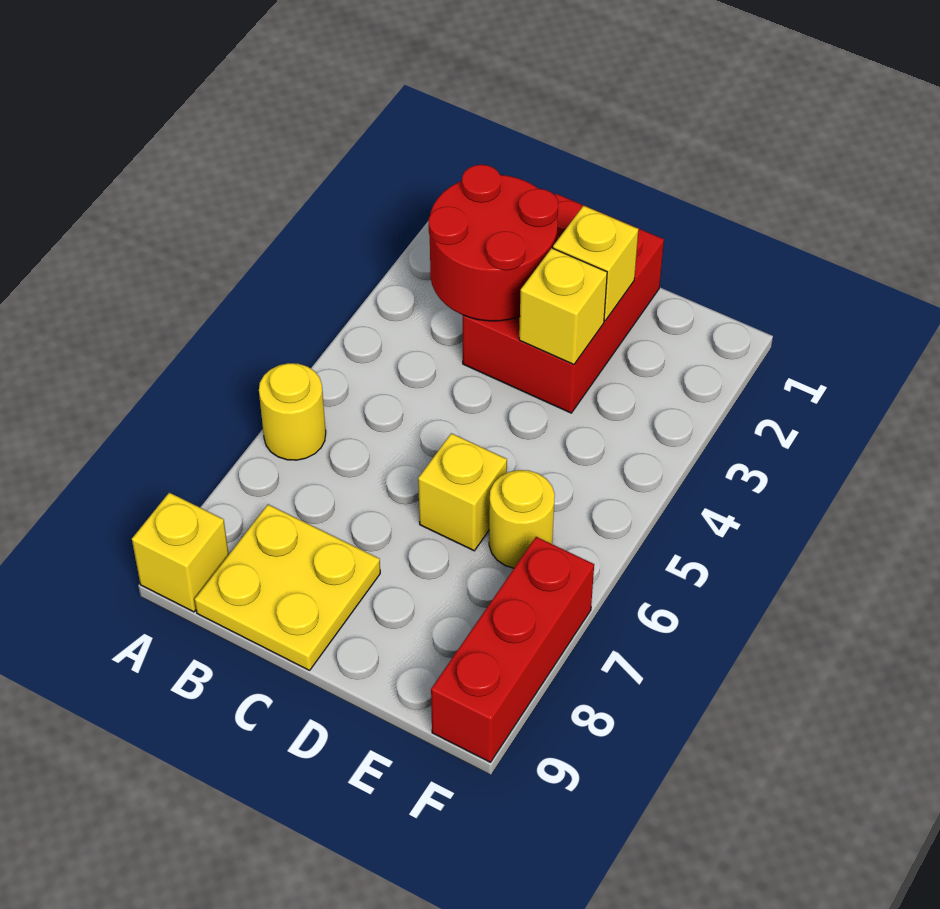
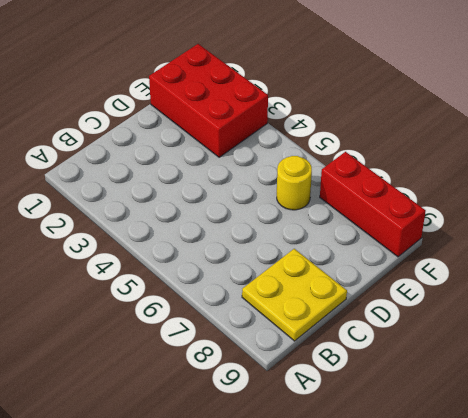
red 2x3 brick [149,44,268,157] -> red 2x3 brick moved to [463,194,664,413]
none -> yellow 1x1 round brick [259,363,326,460]
none -> yellow 1x1 brick [132,493,229,612]

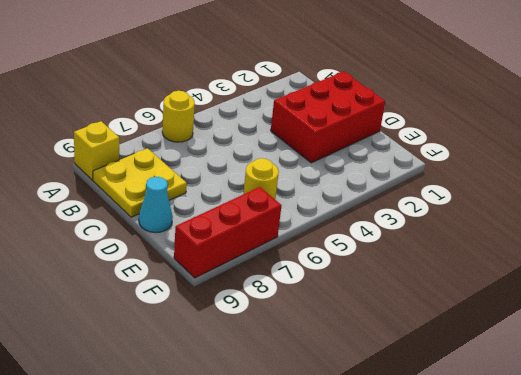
cyan 1x1 cone [139,177,173,233] -> none
none -> yellow 1x1 brick [418,433,507,551]
none -> red 2x2 round brick [429,165,558,321]

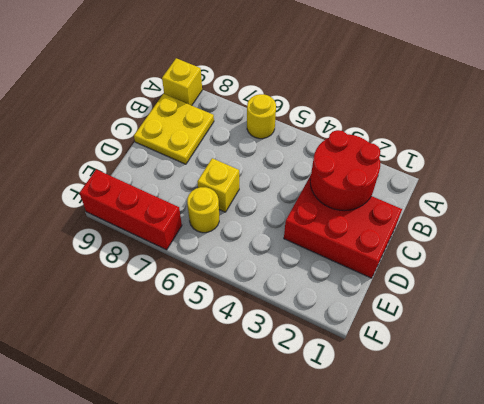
none -> yellow 1x1 brick [553,205,639,321]
none -> yellow 1x1 brick [519,248,607,365]

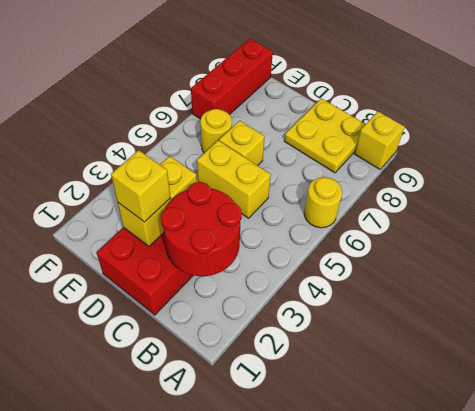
yellow 1x2 brick [197,140,271,218] -> none
yellow 1x1 brick [111,150,170,222] -> none

